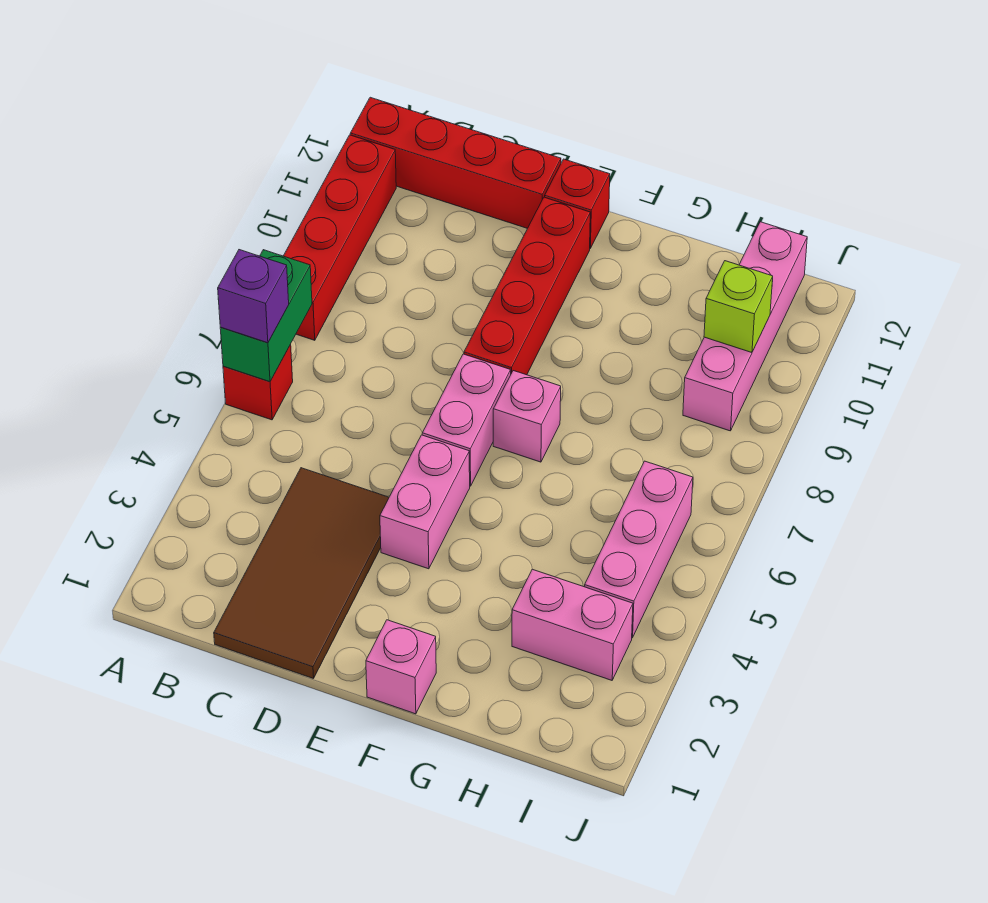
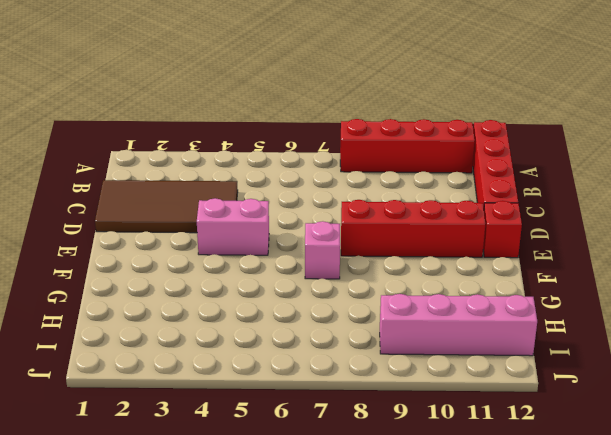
none -> red 1x1 brick [223,345,293,420]
none -> pink 1x2 brick [422,354,511,486]
none -> pink 1x1 brick [366,620,436,714]

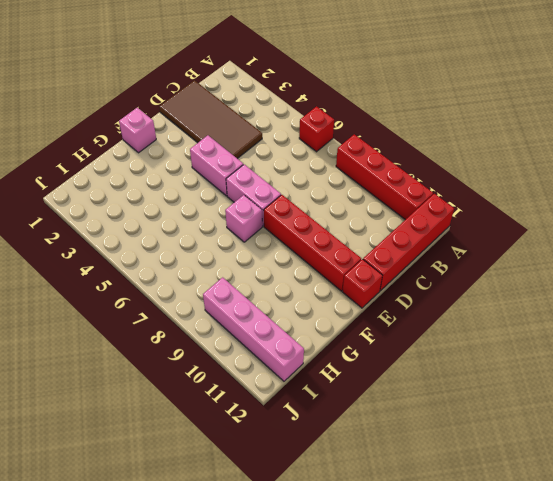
none -> pink 1x2 brick [512,569,633,680]
none -> pink 1x3 brick [585,461,693,638]
none -> green 1x2 brick [220,250,312,382]

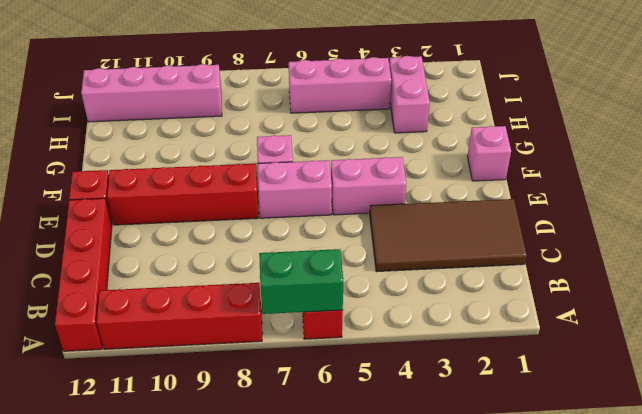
none -> lime 1x1 brick [704,261,773,353]
none -> purple 1x1 brick [218,250,289,343]

